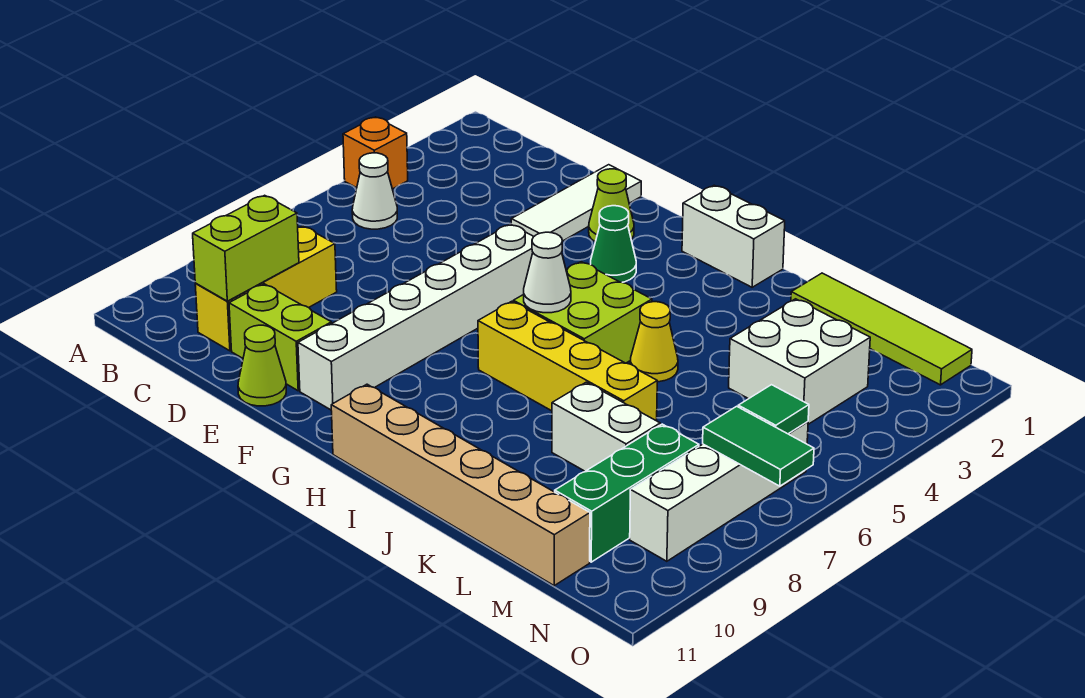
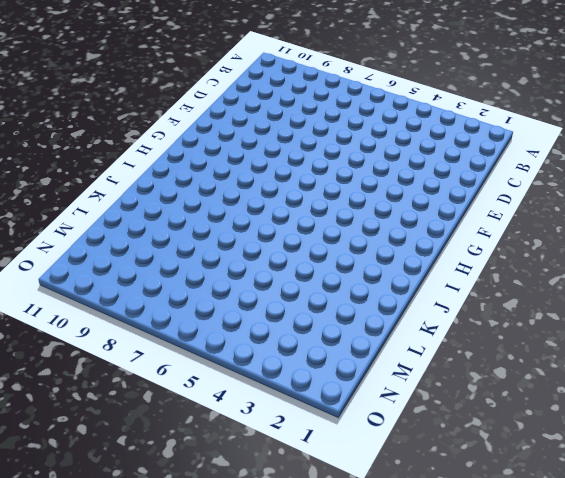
none -> orange 1x1 brick [343,117,408,189]
none -> white 1x1 cone [352,153,397,229]
none -> yellow 1x3 brick [195,226,337,351]

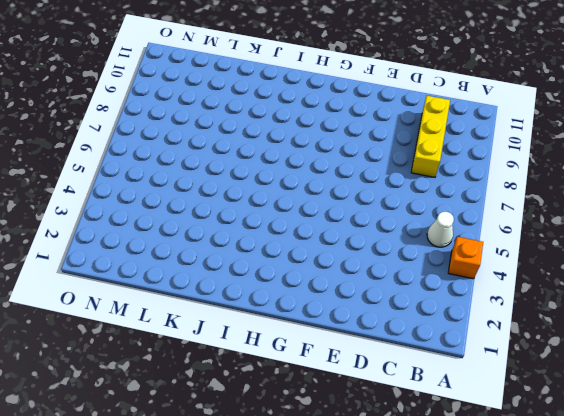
none -> lime 1x2 brick [229,284,332,391]
none -> white 1x3 tile [511,165,641,241]
none -> lime 1x1 cone [238,325,286,406]

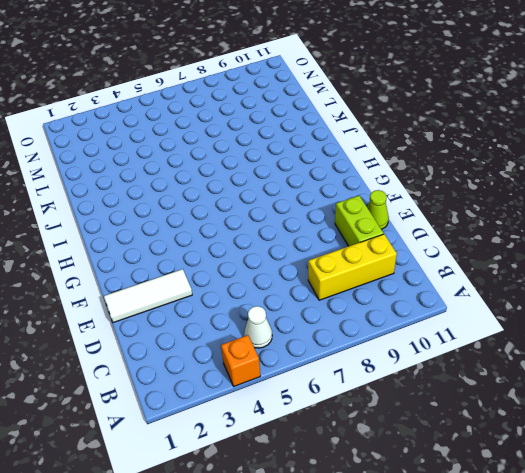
none -> lime 1x1 cone [589,169,634,242]
none -> white 1x6 brick [298,224,534,410]
none -> green 1x1 cone [591,206,636,282]

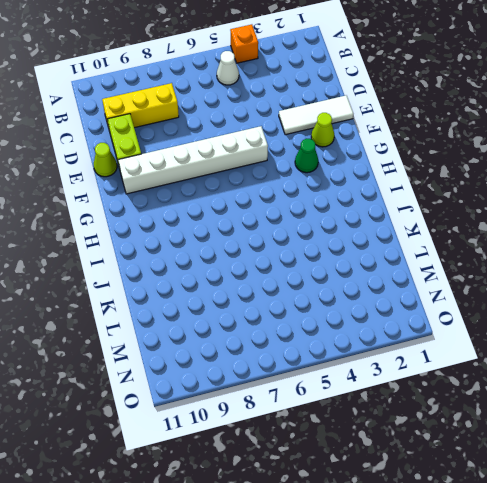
none -> white 1x2 brick [682,185,785,287]
none -> lime 2x2 brick [513,262,652,363]
none -> yellow 1x4 brick [478,301,657,421]

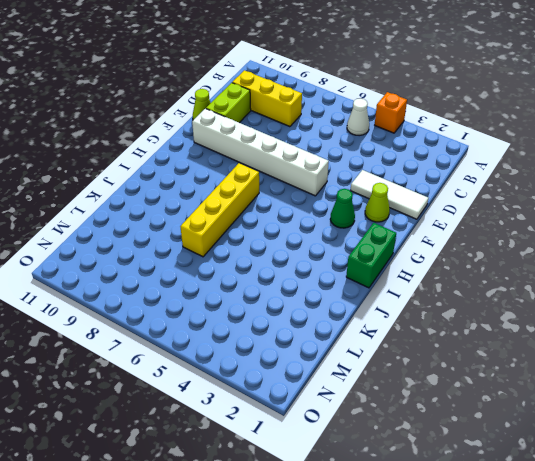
green 1x2 brick [346,223,396,288] -> white 1x2 brick [682,185,785,287]
none -> lime 2x2 brick [513,262,652,363]
none -> tan 1x6 brick [331,384,590,586]
none -> yellow 1x1 cone [630,302,678,382]

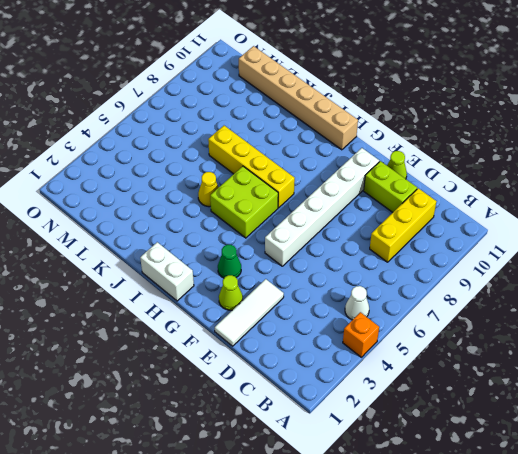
none -> lime 1x4 tile [791,273,972,385]
none -> white 1x2 brick [552,382,660,471]
none -> white 2x2 brick [729,299,870,424]

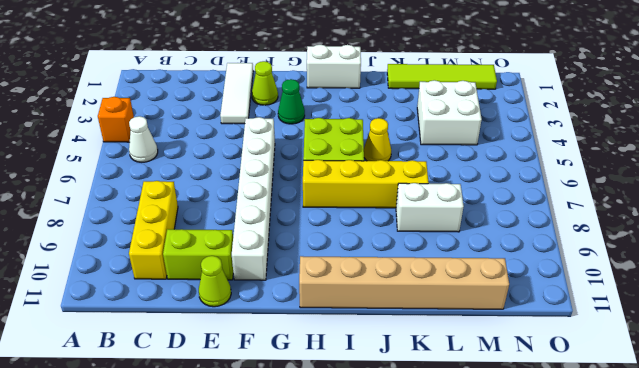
none -> green 1x3 brick [555,424,699,562]
none -> white 1x4 brick [630,422,808,561]
none -> lime 1x2 brick [193,195,299,301]

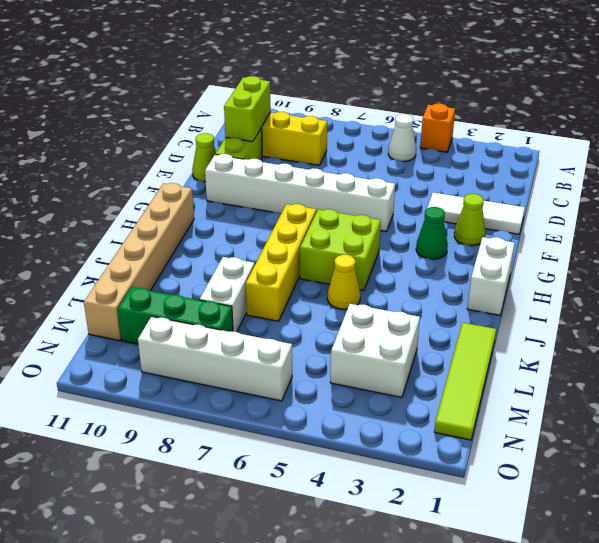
lime 1x2 brick [224,76,271,142] -> lime 1x2 brick turned to [193,195,299,301]
none -> white 1x1 cone [524,232,571,313]
none -> green 1x1 tile [738,385,809,434]
none -> green 1x2 tile [703,406,814,486]

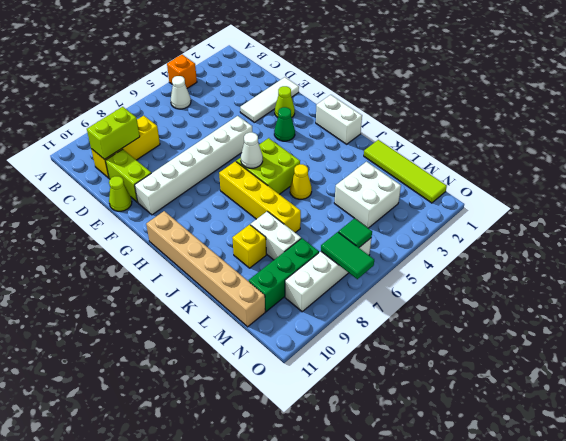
yellow 1x1 brick [232,225,266,268] -> none

